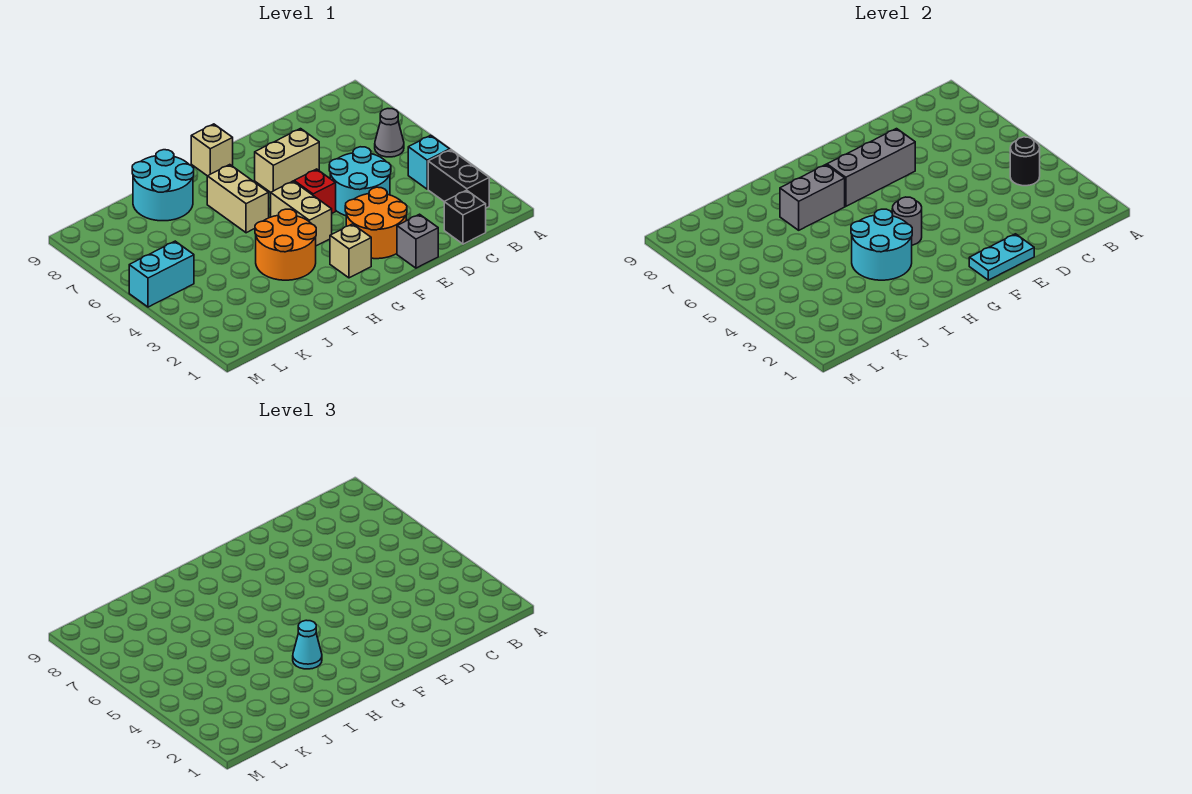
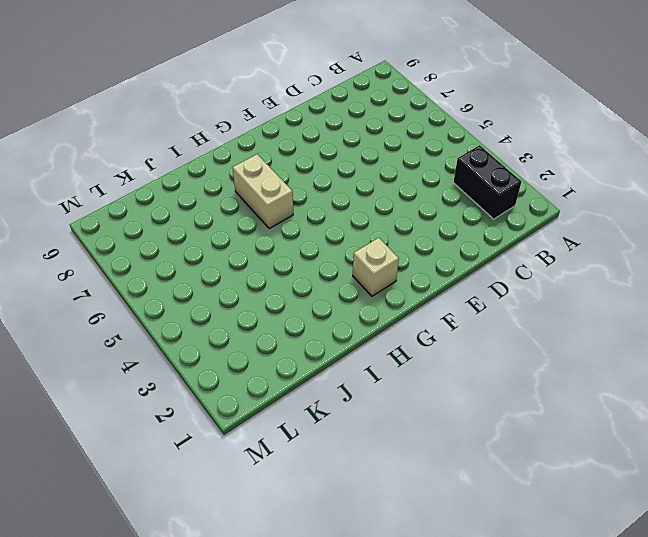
none -> cyan 1x1 brick [408,135,450,189]
none -> grey 1x1 cone [375,109,404,157]
none -> black 1x1 brick [444,190,486,244]

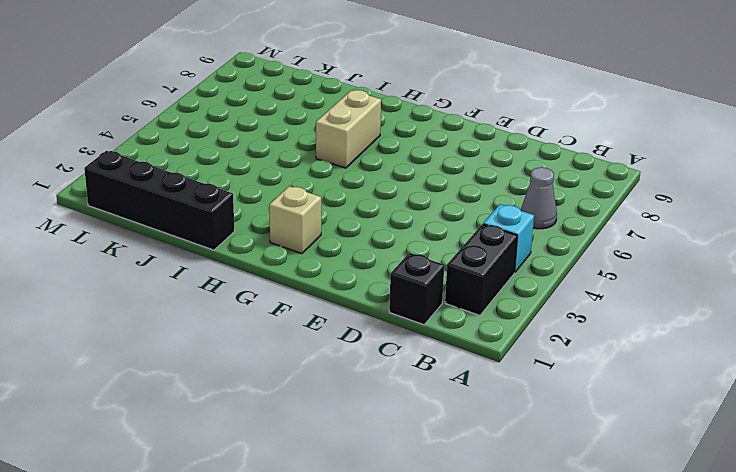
black 1x4 brick [84,151,235,250] -> none
none -> cyan 2x2 round brick [329,147,391,216]
none -> grey 1x1 brick [397,214,438,268]
none -> orange 2x2 round brick [345,187,407,259]

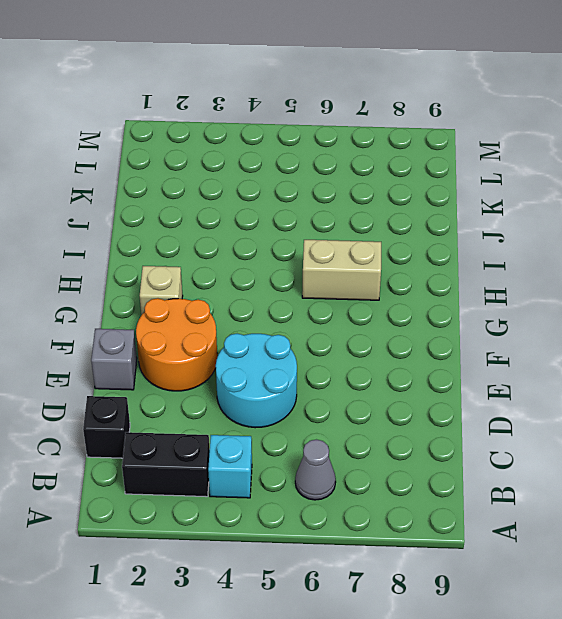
none -> tan 1x2 brick [255,129,319,192]
none -> red 1x1 brick [294,169,336,213]
none -> tan 1x2 brick [271,181,332,246]

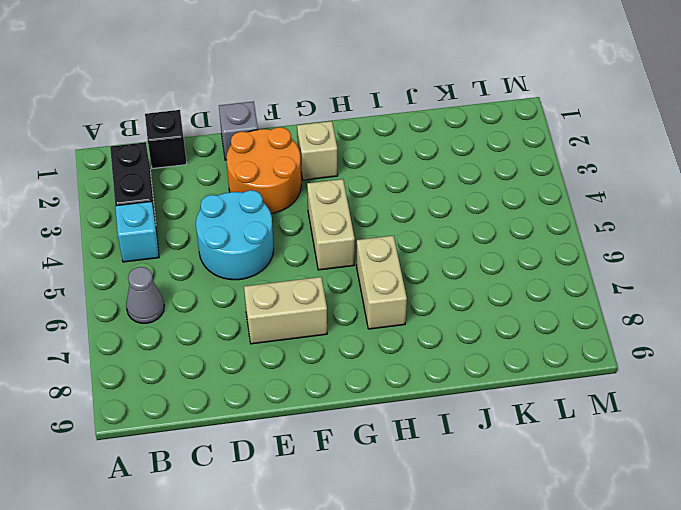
none -> red 1x1 brick [294,169,336,213]
none -> tan 1x1 brick [191,124,233,176]
none -> orange 2x2 round brick [255,209,316,280]

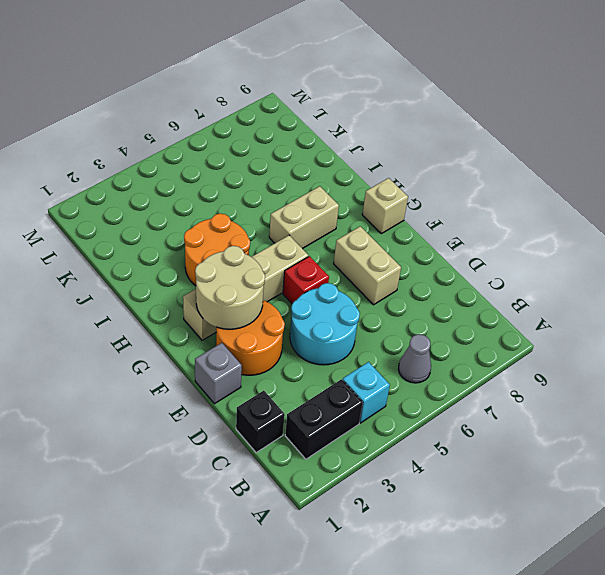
tan 2x2 round brick [195,246,265,329] -> none
none -> cyan 2x2 round brick [132,150,194,221]
none -> cyan 1x2 brick [129,241,194,307]
none -> black 1x1 round brick [1010,137,1040,186]

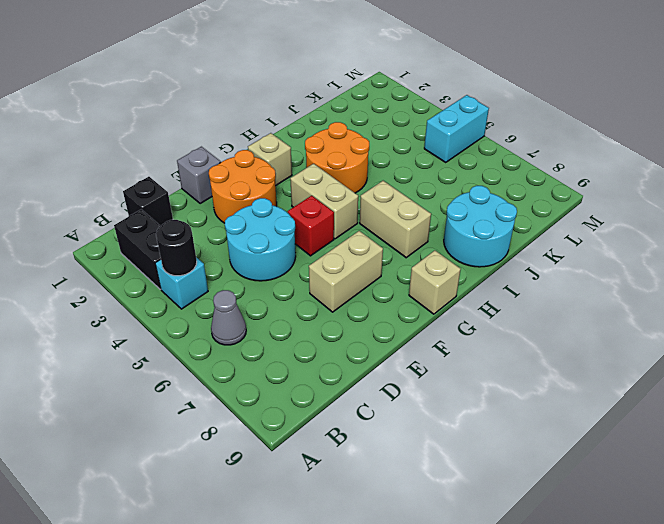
none -> cyan 1x2 plate [969,234,1034,280]
none -> grey 1x3 brick [827,129,915,206]
none -> grey 1x1 round brick [892,197,922,245]

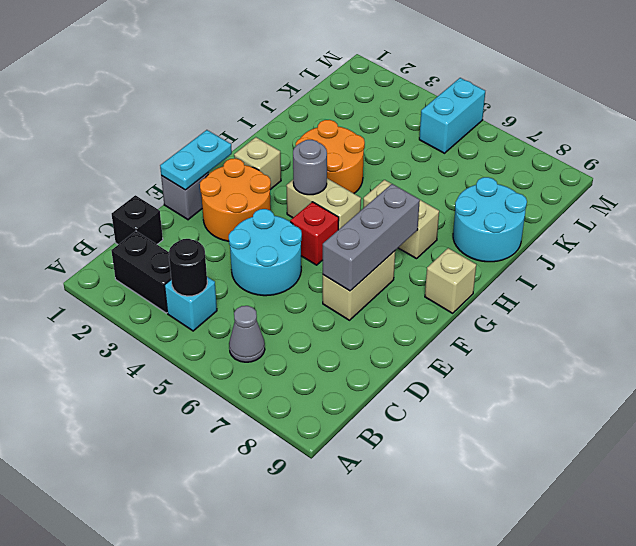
none -> cyan 2x2 round brick [851,209,912,280]
none -> grey 1x2 brick [780,165,845,230]
none -> cyan 1x1 cone [293,620,322,669]

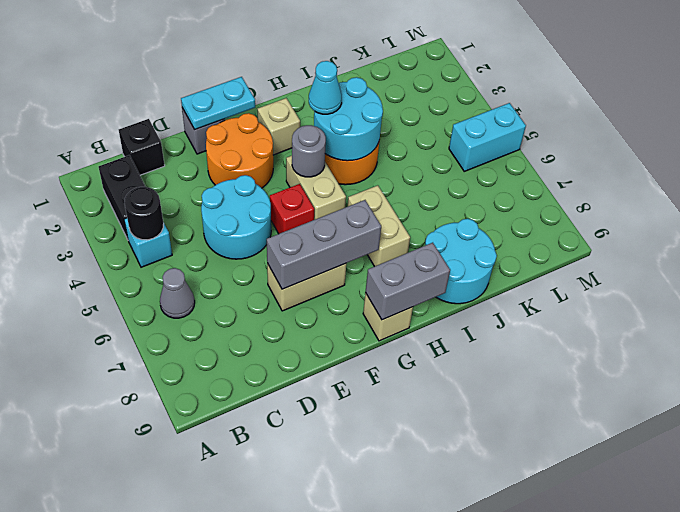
grey 1x2 brick [365,243,450,320] -> grey 1x2 brick moved to [780,165,845,230]

